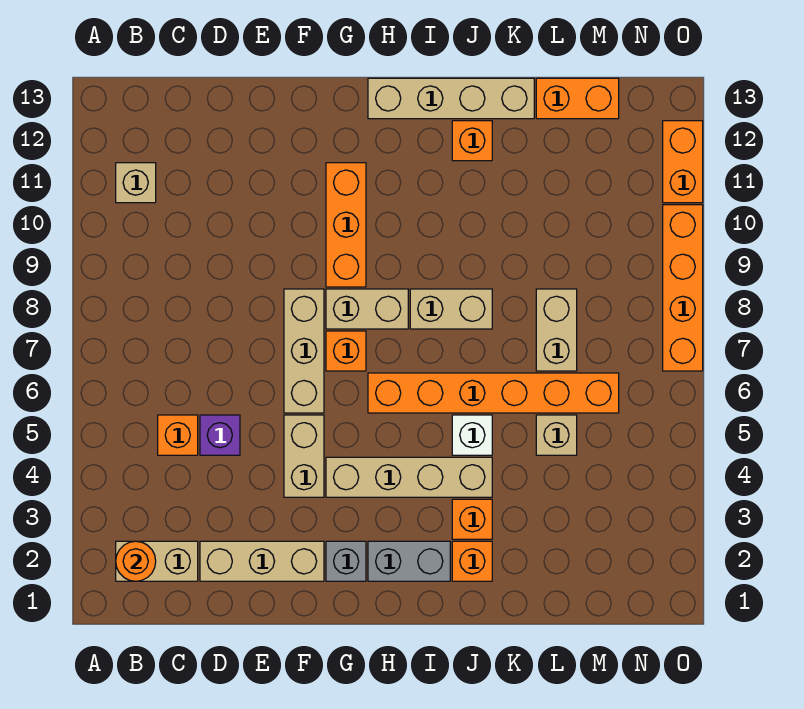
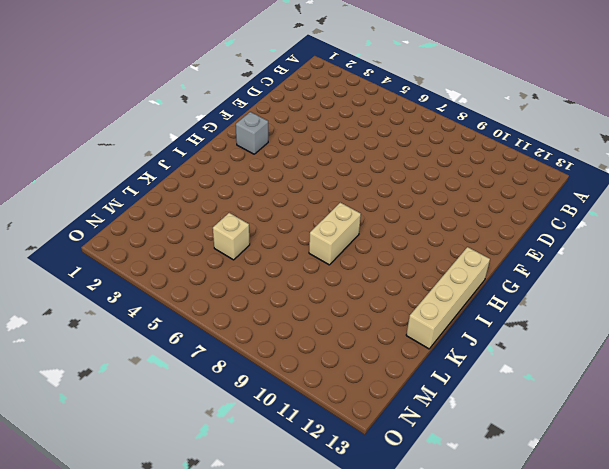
none -> tan 1x2 brick [116,541,198,581]
none -> tan 1x1 brick [116,163,156,203]
none -> orange 1x1 brick [158,415,198,455]

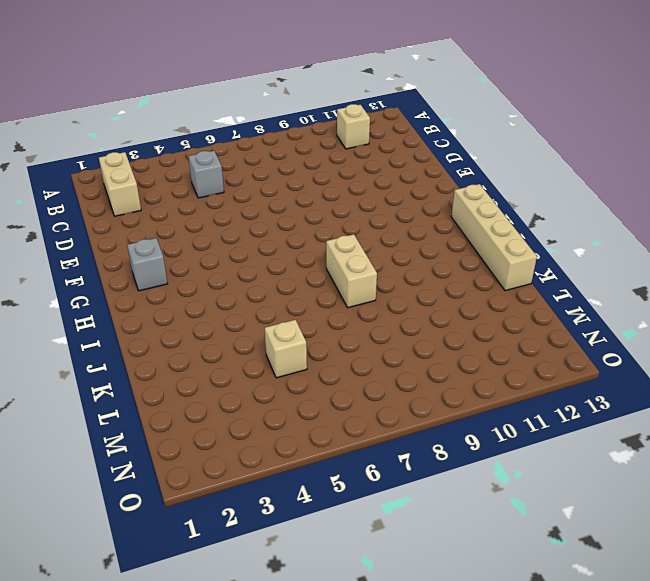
grey 1x1 brick [188,151,224,198] -> orange 1x1 brick [158,415,198,455]
none -> tan 1x3 brick [200,541,324,581]
none -> purple 1x1 brick [200,415,240,455]
none -> tan 1x2 brick [284,415,324,497]

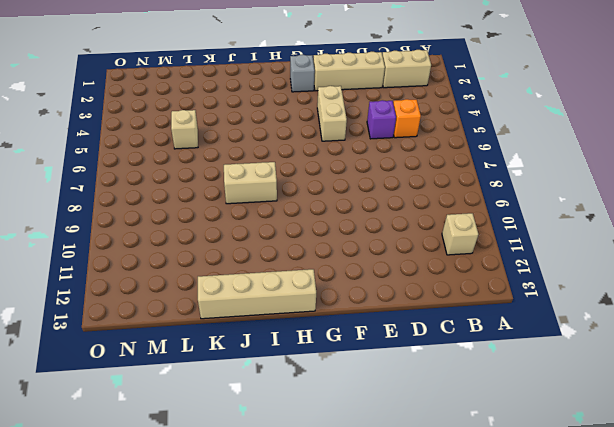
none -> tan 1x3 brick [284,289,324,413]
none -> tan 1x4 brick [326,457,492,497]
none -> orange 1x1 brick [326,331,366,371]

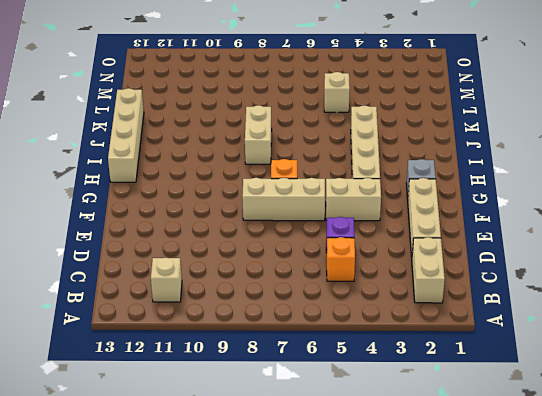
none -> tan 1x2 brick [326,289,408,329]
none -> orange 1x3 brick [326,163,366,287]
none -> grey 1x2 brick [368,541,450,581]

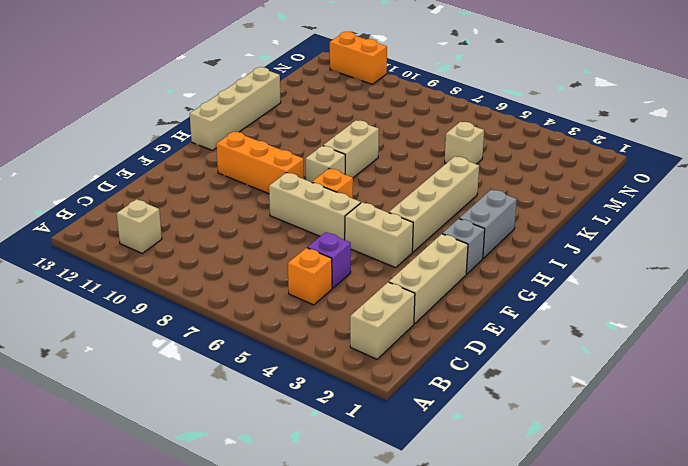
tan 1x1 brick [306,146,345,182] -> tan 1x2 brick [326,289,408,329]
none -> orange 1x6 brick [368,373,619,413]
none -> orange 1x1 brick [452,541,492,581]
none -> orange 1x1 brick [452,499,492,539]

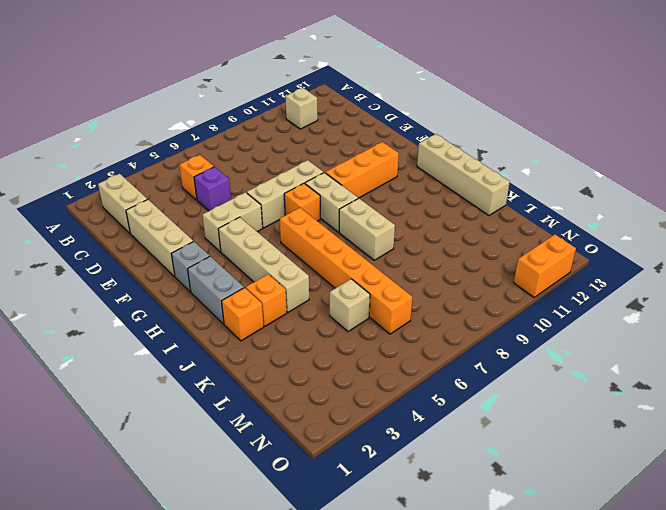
none -> white 1x1 brick [452,415,492,455]
none -> orange 1x1 brick [452,121,492,161]
none -> tan 1x2 brick [536,289,577,371]

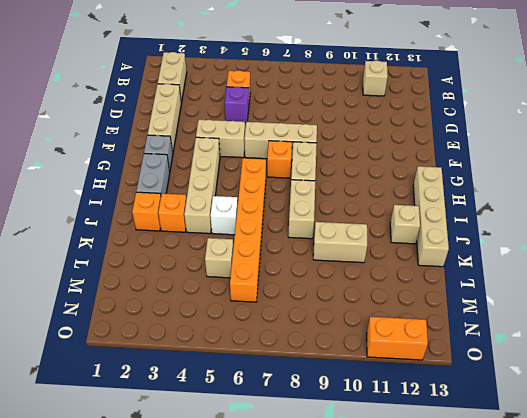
tan 1x1 brick [390,205,420,244] -> orange 1x1 brick [452,121,492,161]
tan 1x2 brick [313,222,367,263] -> tan 1x2 brick moved to [536,289,577,371]
none -> orange 1x3 brick [326,163,366,287]
none -> orange 1x2 brick [536,78,619,119]
none -> orange 1x4 brick [663,205,703,371]

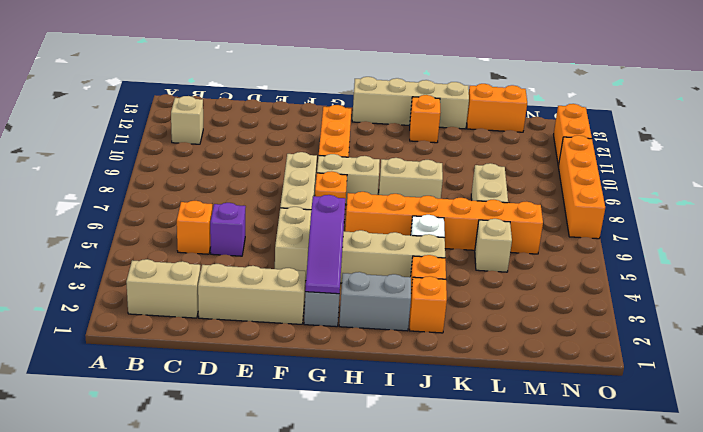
purple 1x3 slope [305,195,345,294] -> none
none -> orange 1x1 round brick [116,541,156,581]

